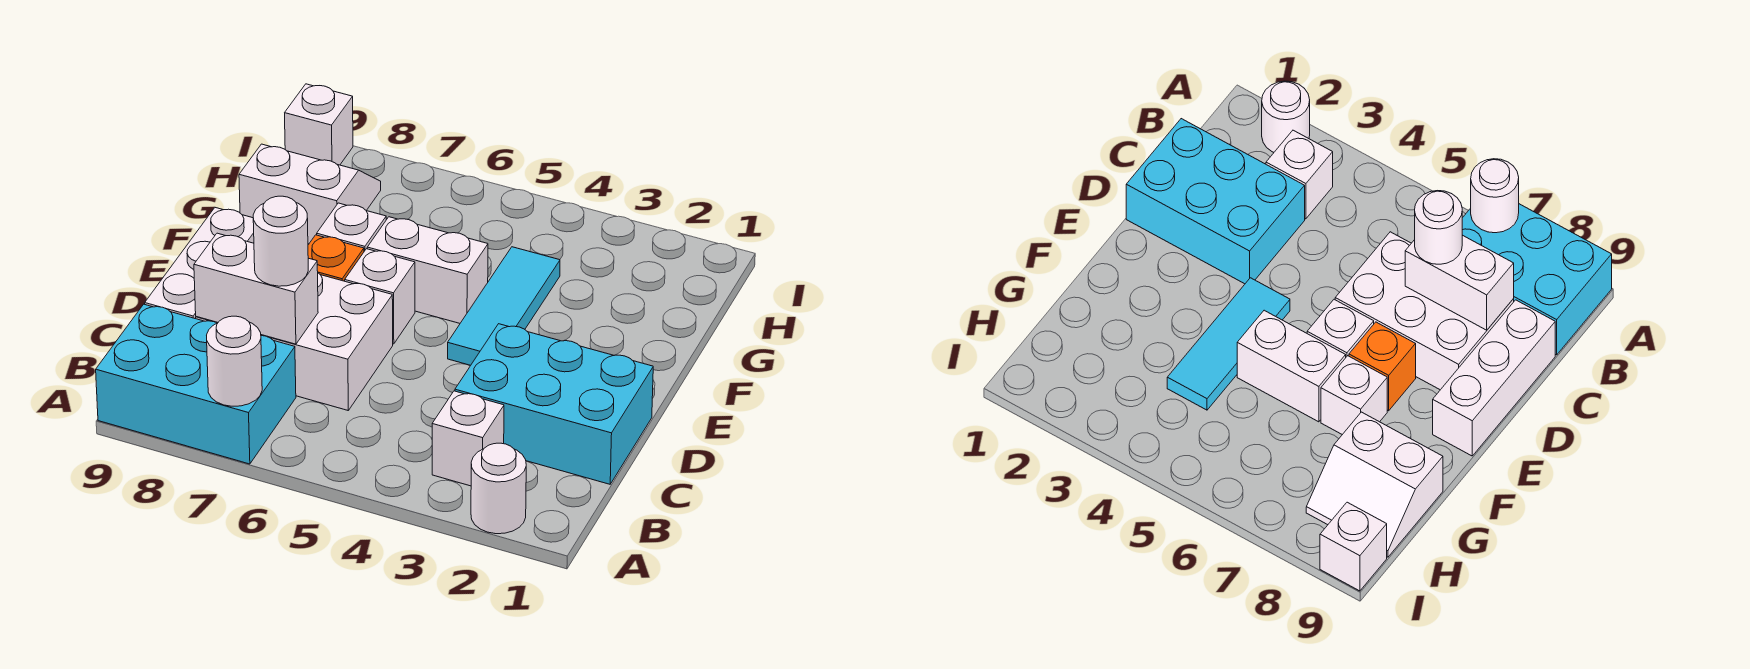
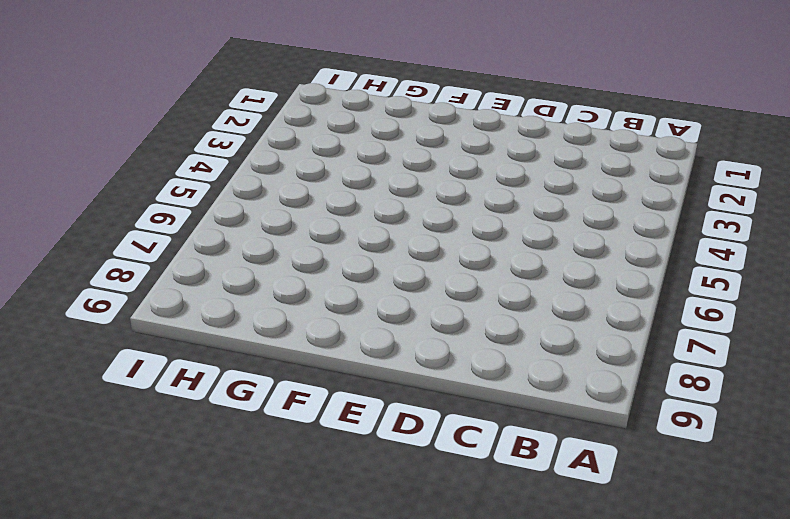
none -> white 1x1 round brick [471,443,526,534]
none -> cyan 2x3 brick [96,304,296,464]
none -> white 1x1 brick [432,391,504,486]

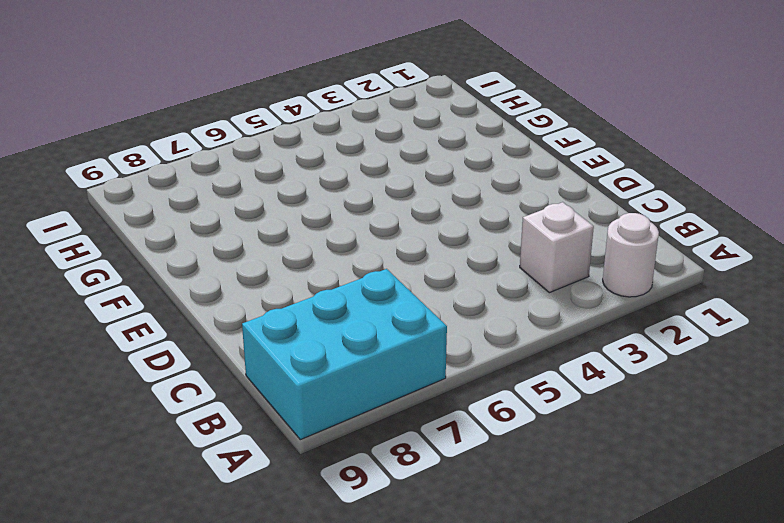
none -> cyan 2x3 brick [455,324,653,484]
none -> white 2x3 brick [196,273,393,410]
none -> white 1x3 brick [145,208,254,319]

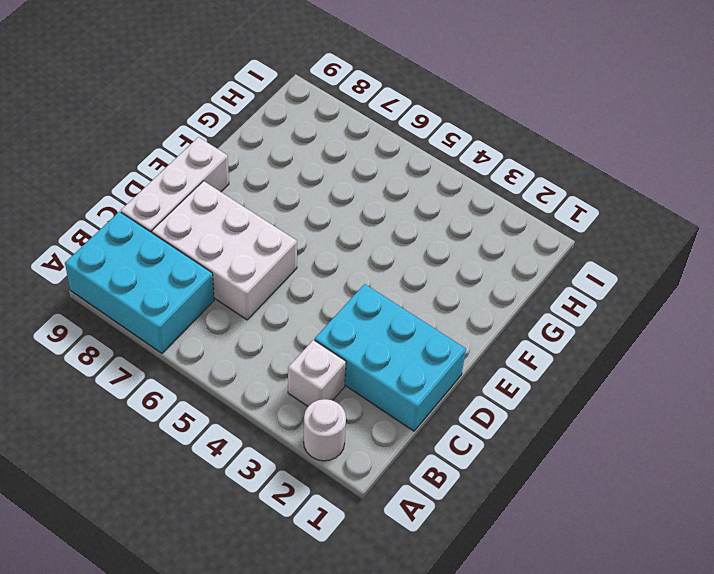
none -> cyan 1x3 tile [448,247,560,365]
none -> white 1x1 brick [345,249,415,344]
none -> orange 1x1 brick [308,235,364,281]

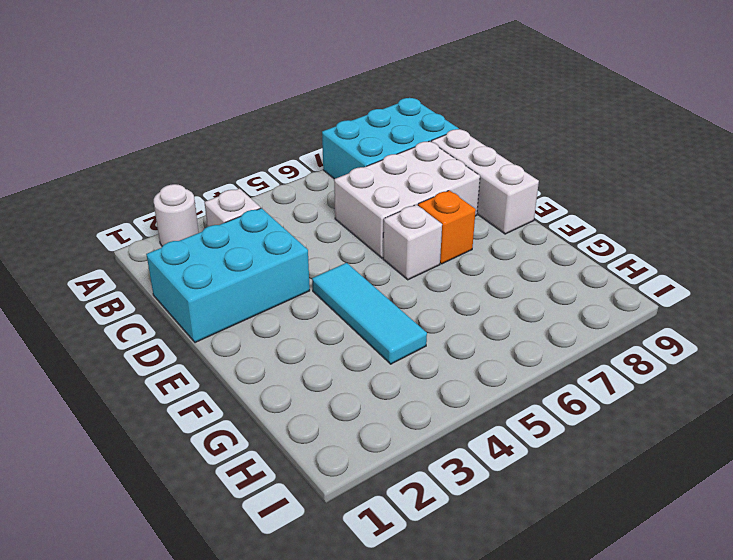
none -> white 1x2 brick [367,217,488,323]
none -> white 1x1 brick [317,203,386,251]
none -> white 2x2 slope [239,144,381,244]

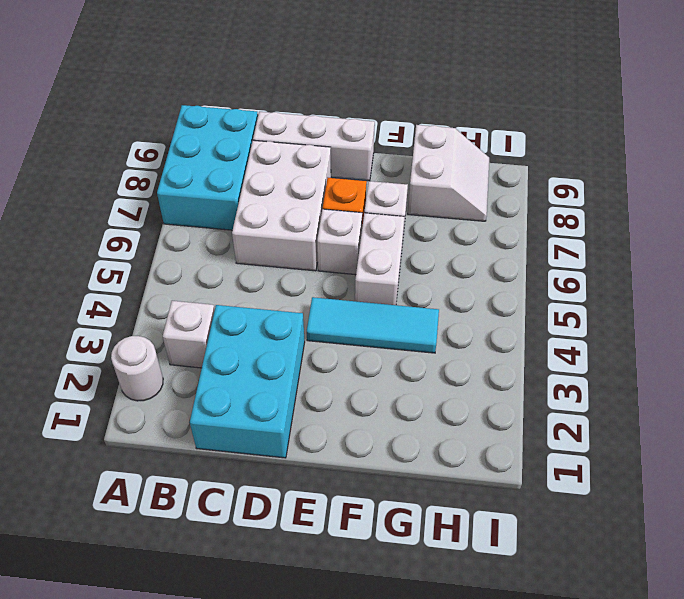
none -> white 1x1 brick [285,84,353,165]
none -> white 1x1 round brick [207,316,262,406]
none -> white 1x2 brick [194,233,318,344]

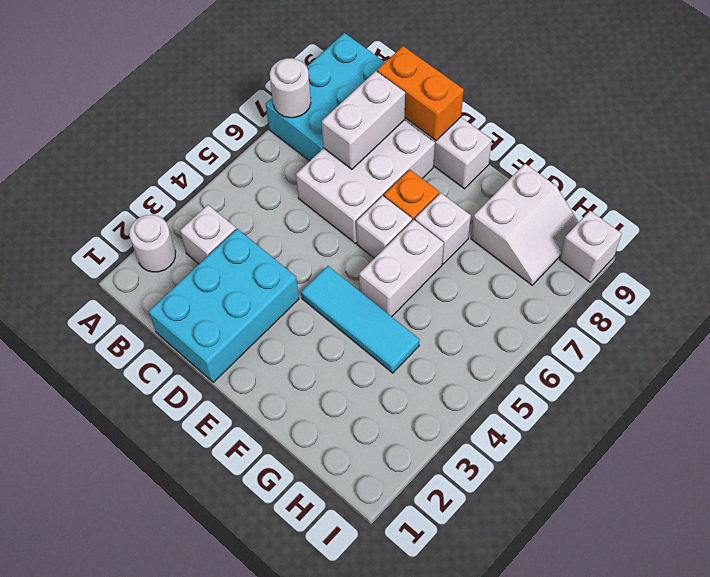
orange 1x2 brick [377,46,464,141] -> none
none -> white 1x1 round brick [253,196,308,286]

